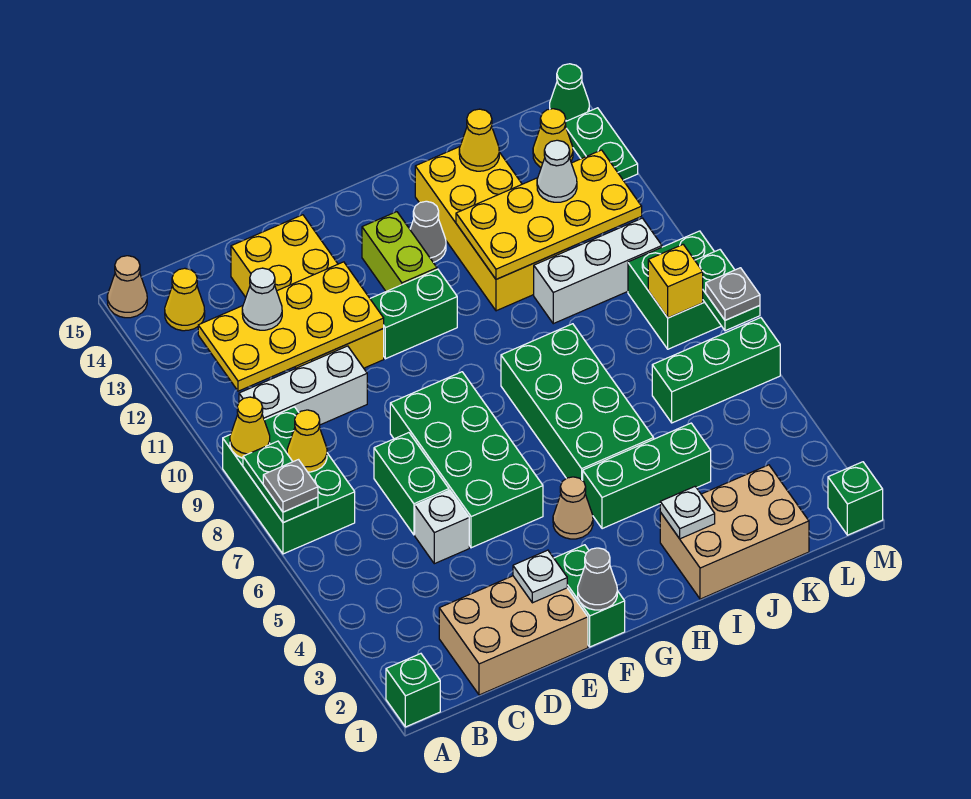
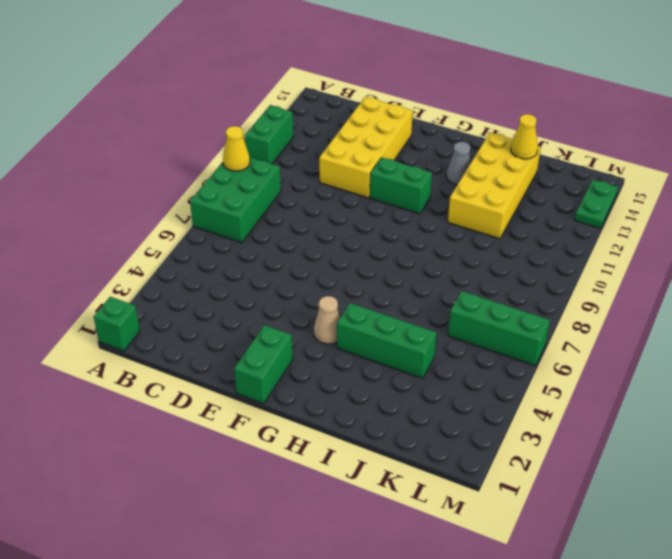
green 1x2 brick [245,105,293,164] -> green 1x2 brick moved to [374,433,449,535]
none -> tan 1x1 cone [107,256,147,318]
none -> white 1x3 brick [239,346,367,425]
none -> yellow 1x1 cone [165,268,205,331]
none -> tan 2x3 brick [439,576,588,695]

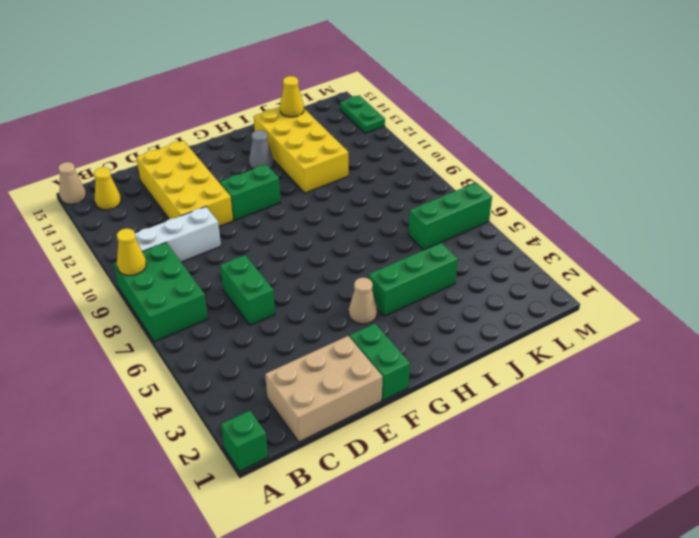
none -> white 1x1 brick [415,490,469,564]
none -> green 2x4 brick [390,372,543,548]
none -> lime 1x2 brick [362,212,437,291]
none -> green 2x4 brick [501,324,654,481]

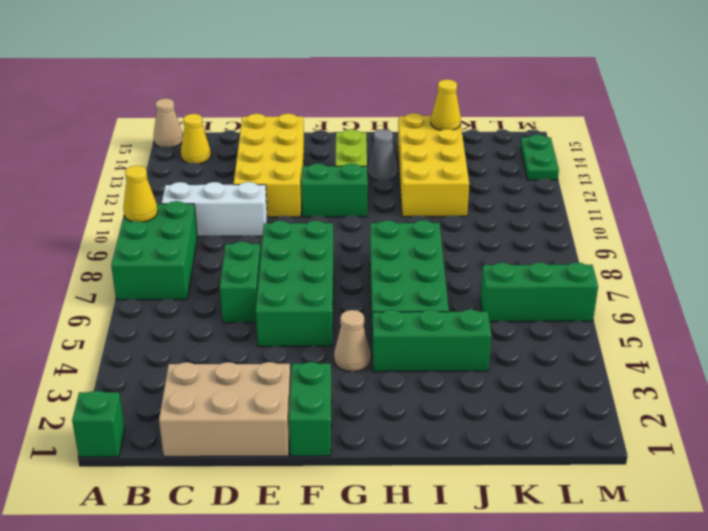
none -> white 1x1 brick [415,490,469,564]
none -> tan 2x3 brick [660,465,809,599]
none -> white 1x3 brick [534,218,662,324]
none -> green 2x2 brick [628,231,721,349]

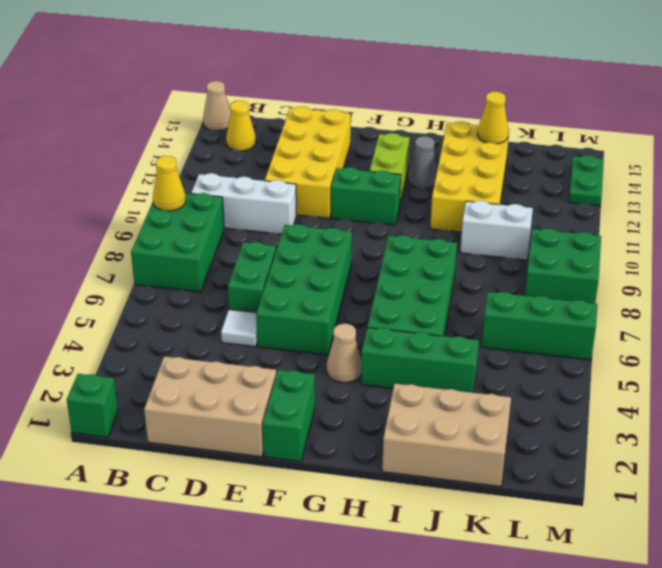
white 1x1 tile [221,310,257,347] -> white 1x1 brick [415,490,469,564]
white 1x2 brick [460,201,533,260] -> white 1x3 brick [534,218,662,324]
none -> yellow 1x1 cone [533,109,573,167]
none -> green 1x1 brick [828,462,883,535]
none -> green 1x1 cone [550,64,589,121]
none -> green 1x2 plate [243,441,318,523]

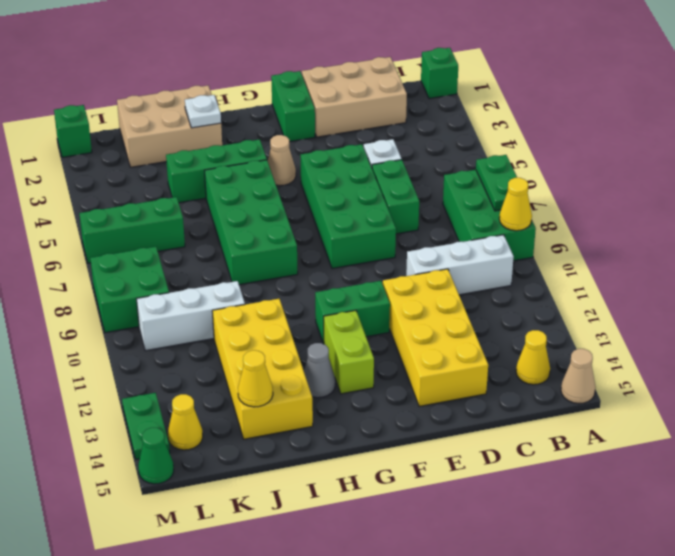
none -> yellow 1x1 cone [287,410,327,472]
none -> yellow 2x4 plate [198,262,384,391]
none -> white 1x1 plate [513,550,567,603]
none -> grey 1x1 cone [578,548,617,610]

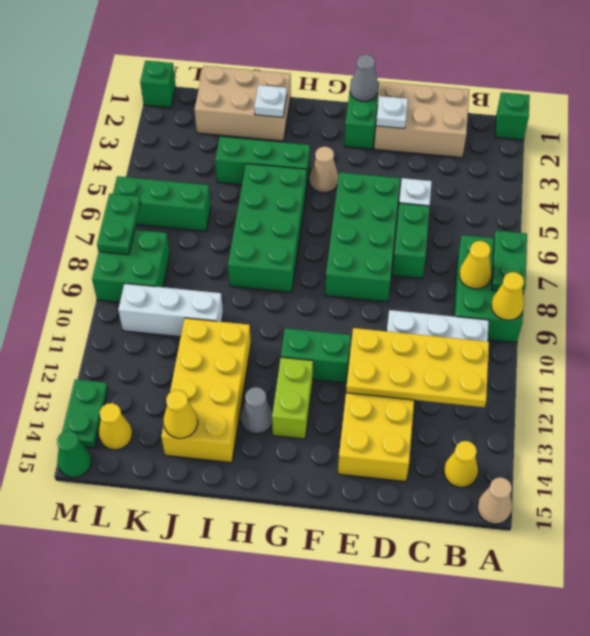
none -> yellow 2x4 plate [456,150,642,279]
none -> yellow 1x1 brick [648,245,703,318]
none -> grey 1x1 plate [263,460,318,512]
none -> white 1x1 cone [242,268,282,330]

